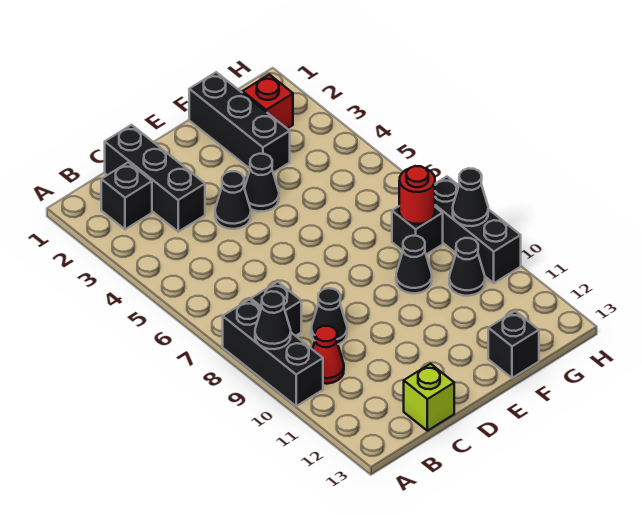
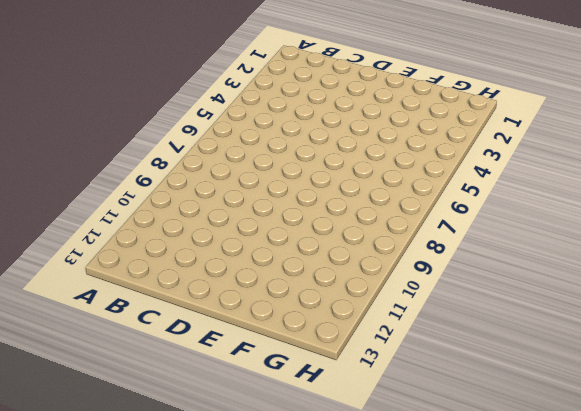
none -> black 1x3 brick [223,299,323,406]
none -> black 1x1 brick [101,162,152,229]
none -> black 1x1 brick [251,282,301,336]

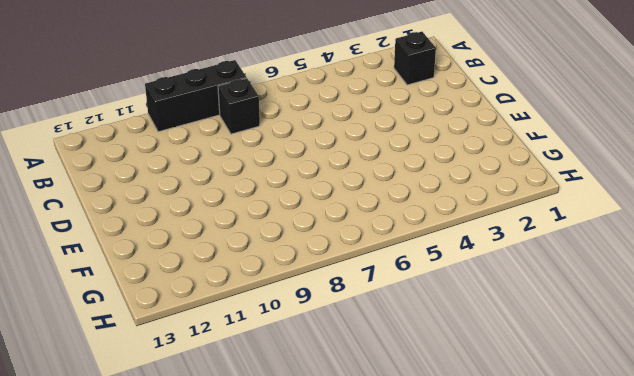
none -> red 1x1 cone [313,326,344,384]
none -> black 1x3 brick [105,125,205,232]
none -> black 1x1 cone [311,288,347,344]

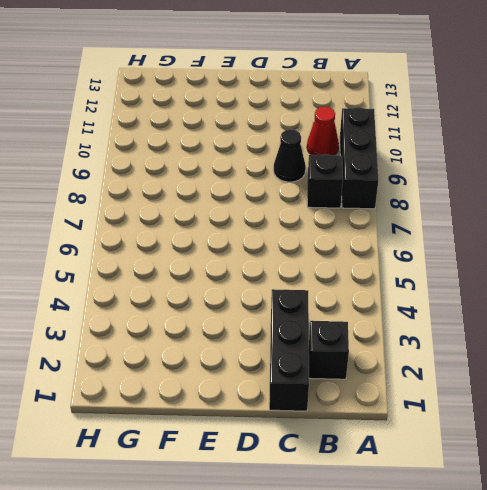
none -> lime 1x1 brick [404,364,454,431]
none -> black 1x1 cone [215,171,251,229]
none -> black 1x1 cone [244,154,279,211]

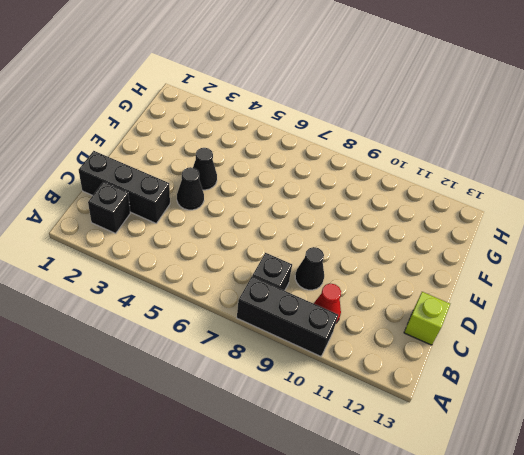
none -> black 1x3 brick [189,72,290,173]
none -> black 1x1 cone [396,236,432,293]
none -> black 1x1 brick [488,311,539,378]

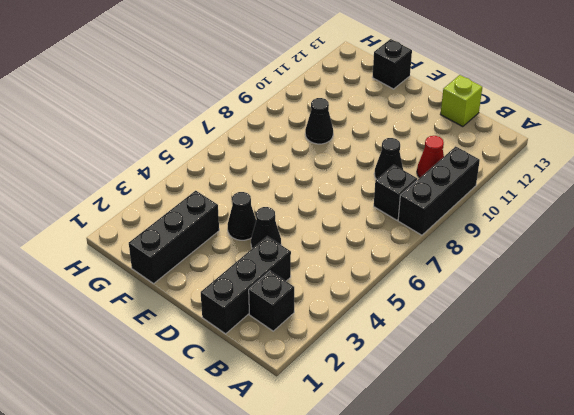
none -> red 1x1 brick [242,74,293,128]
none -> black 1x1 brick [392,206,443,254]
none -> black 1x1 cone [449,238,485,296]

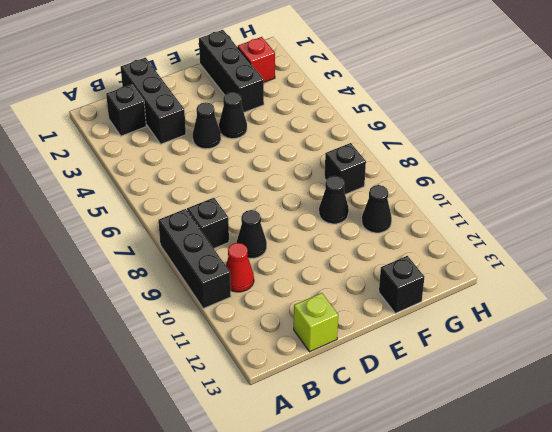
none -> black 1x3 brick [435,177,521,283]
none -> black 1x1 cone [255,291,291,349]
none -> red 1x1 round brick [399,166,435,224]

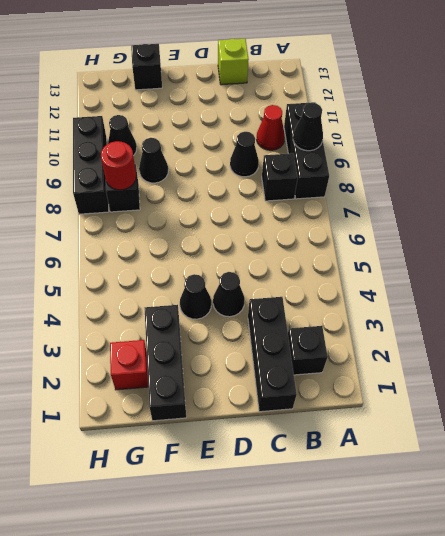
none -> black 1x1 cone [453,168,488,226]

